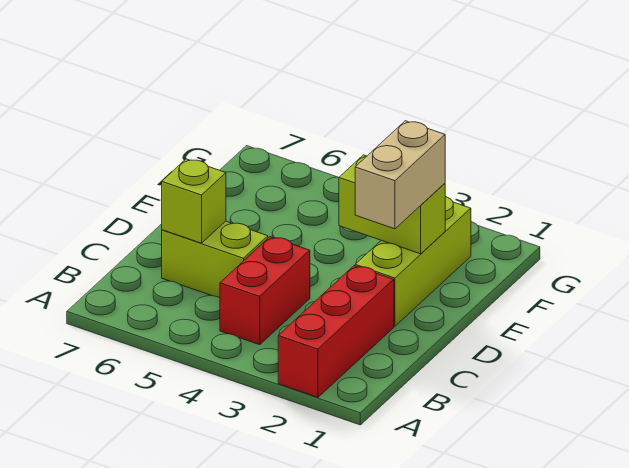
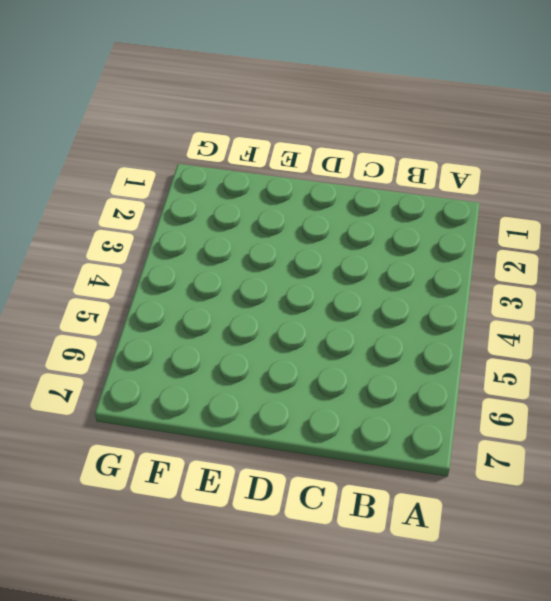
none -> red 1x3 brick [278,266,394,397]
none -> red 1x2 brick [220,237,310,345]

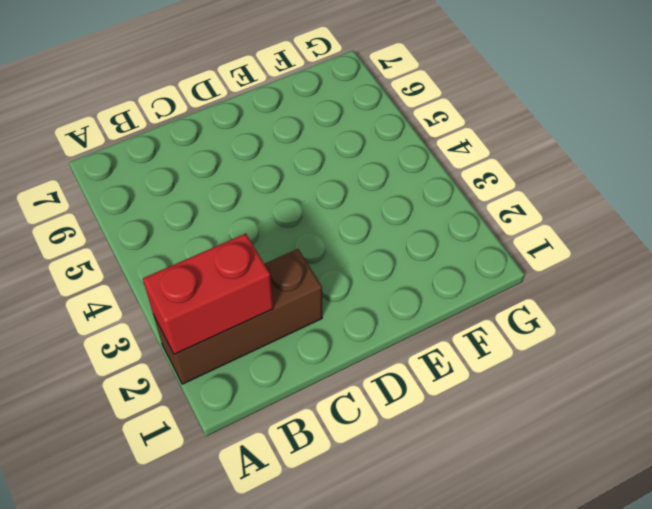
brown 1x3 brick [154,249,322,384] -> red 1x3 brick [278,266,394,397]
red 1x2 brick [143,234,273,354] -> red 1x2 brick moved to [220,237,310,345]
none -> lime 1x2 brick [162,221,268,298]
none -> lime 1x3 brick [355,197,471,326]

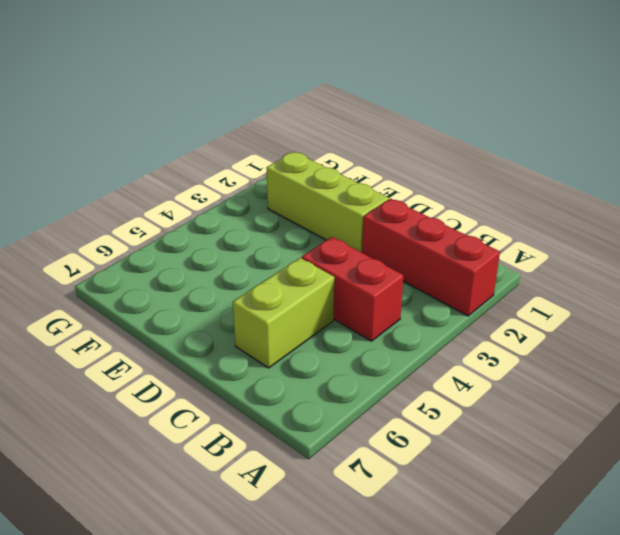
none -> lime 1x1 brick [162,159,226,243]
none -> lime 1x2 brick [339,155,445,254]

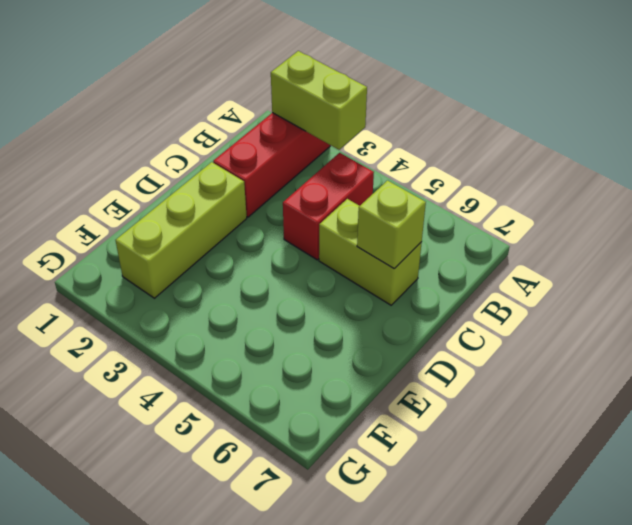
lime 1x2 brick [271,51,367,150] -> lime 1x2 brick moved to [339,155,445,254]
none -> tan 1x2 brick [355,121,445,229]

